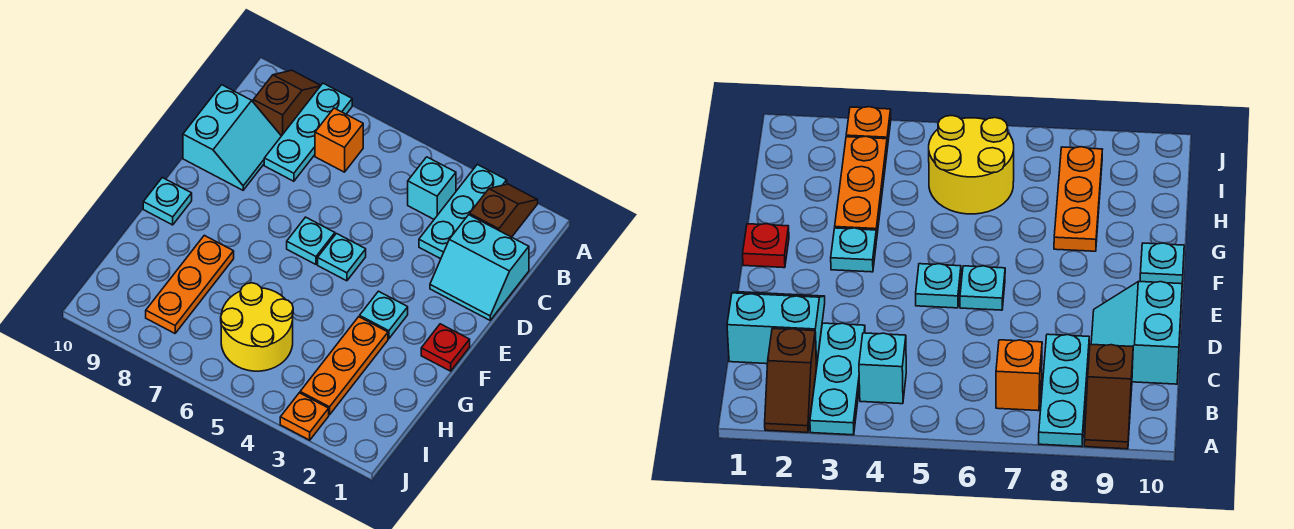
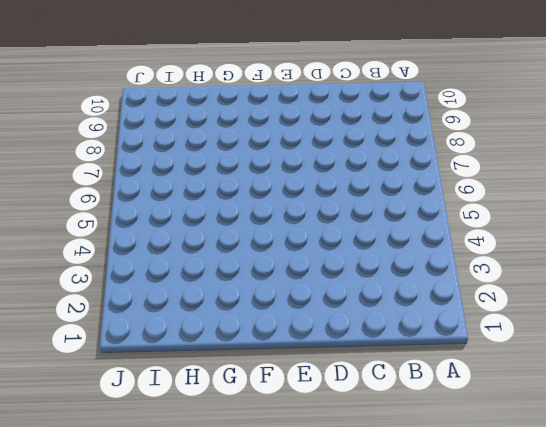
none -> brown 1x2 slope [470,184,538,237]
none -> cyan 1x3 plate [419,164,507,259]
none -> cyan 1x3 plate [264,83,352,181]

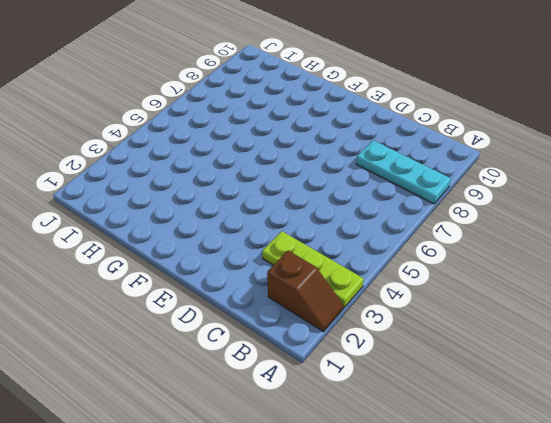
lime 1x3 plate [262,231,364,308] -> cyan 1x3 plate [419,164,507,259]
none -> brown 1x2 slope [253,70,321,136]
none -> cyan 1x1 brick [408,157,456,219]
none -> orange 1x1 brick [315,108,363,172]

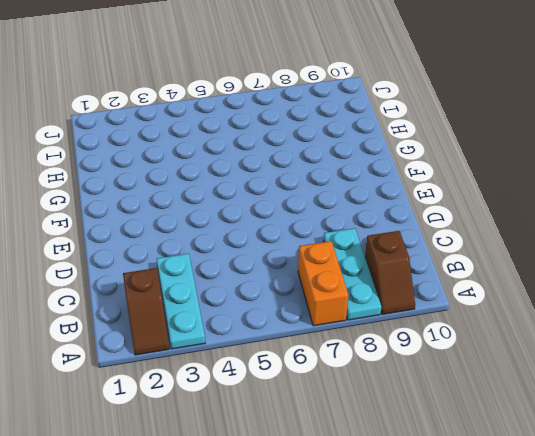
orange 1x2 brick [298,241,348,326] -> orange 1x1 brick [315,108,363,172]
none -> cyan 1x1 brick [408,157,456,219]
none -> cyan 2x2 slope [430,215,529,320]
none -> cyan 2x2 slope [183,85,281,190]

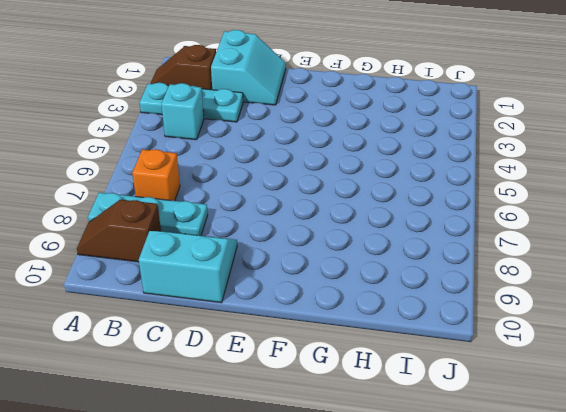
none -> cyan 1x1 plate [318,234,366,281]
none -> cyan 1x1 plate [287,217,335,264]
none -> red 1x1 plate [421,324,470,371]

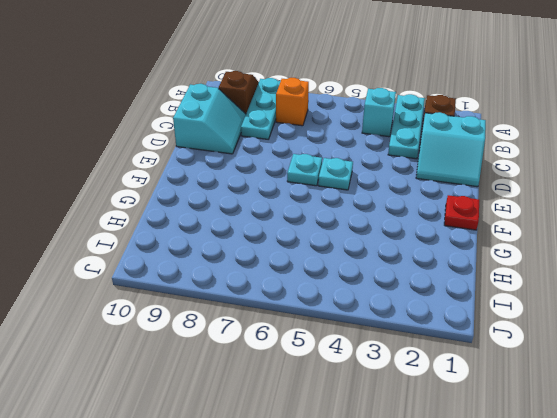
none -> cyan 1x1 plate [360,291,408,339]
none -> cyan 1x1 plate [143,178,192,225]
none -> orange 1x3 plate [300,317,388,415]

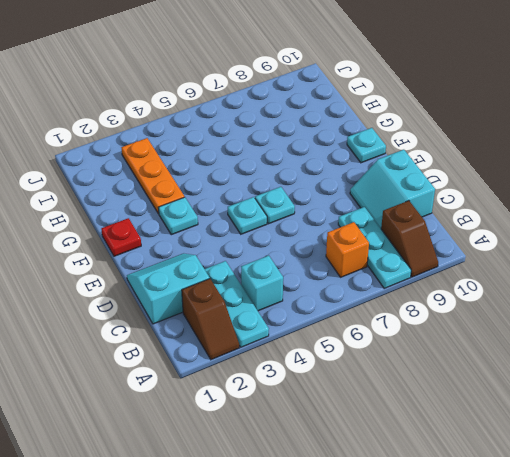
none -> orange 1x3 plate [146,235,234,333]
none -> yellow 2x2 round brick [221,283,293,371]
none -> orange 1x1 plate [280,393,329,440]

